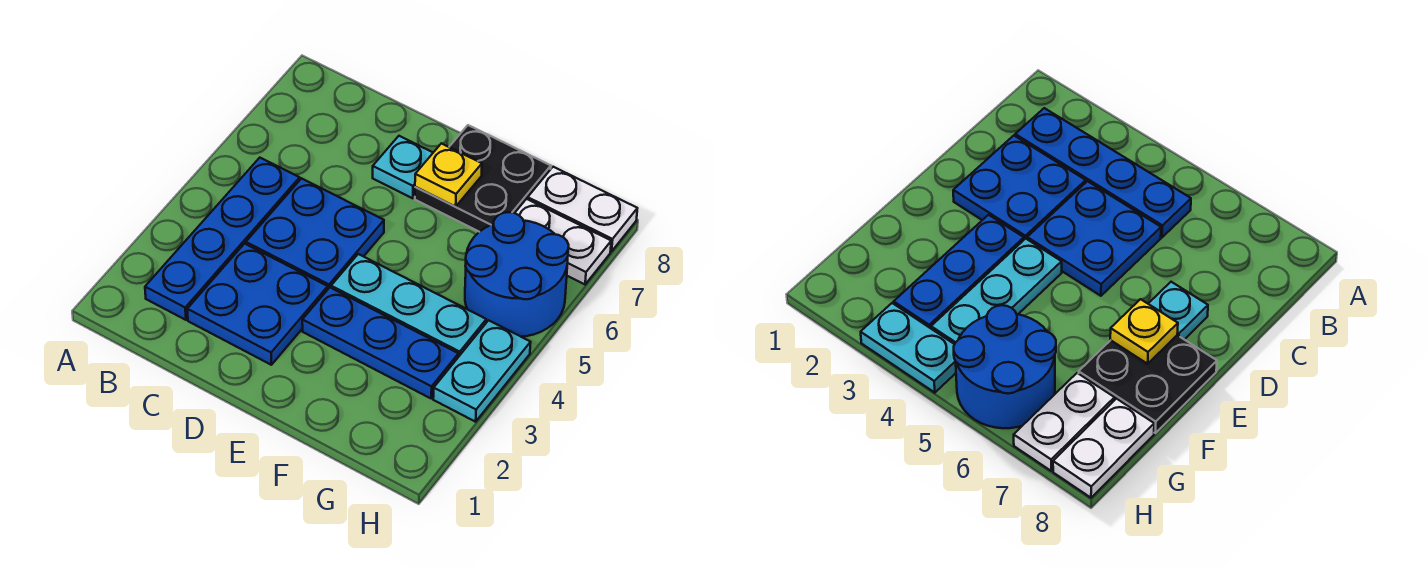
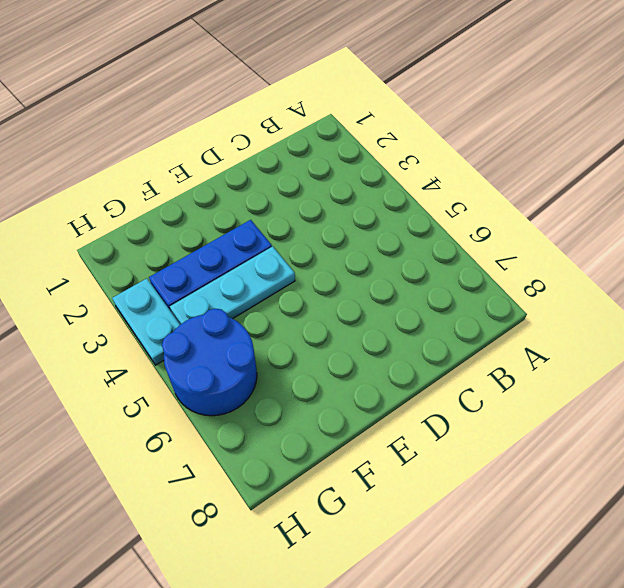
none -> blue 1x4 plate [145,158,300,320]
none -> blue 2x2 plate [187,244,328,365]
none -> blue 2x2 plate [246,178,384,289]

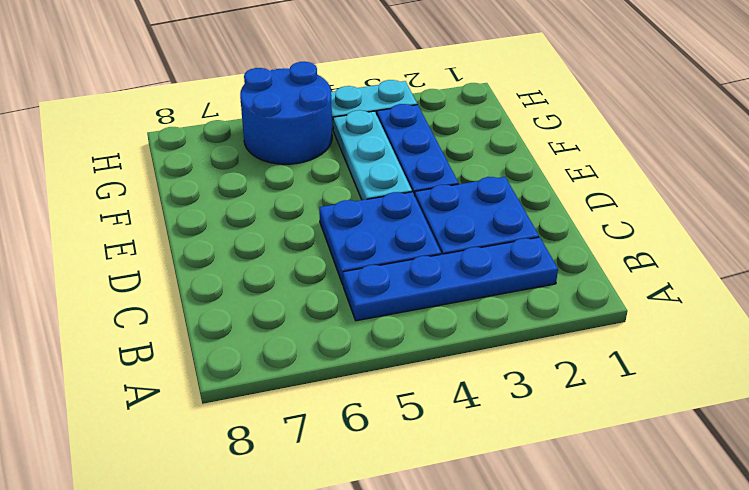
none -> cyan 1x1 plate [373,136,433,198]
none -> black 2x2 plate [415,125,551,232]
none -> white 1x2 plate [515,199,611,284]

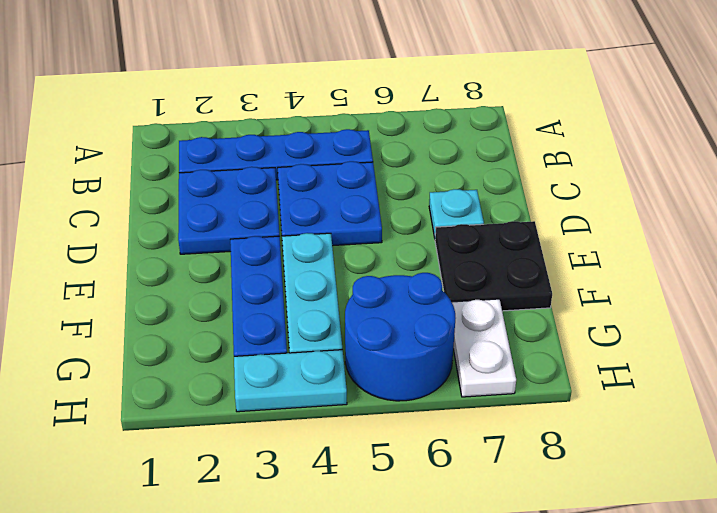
none -> white 1x2 plate [528,167,637,251]
none -> yellow 1x1 plate [415,143,482,207]

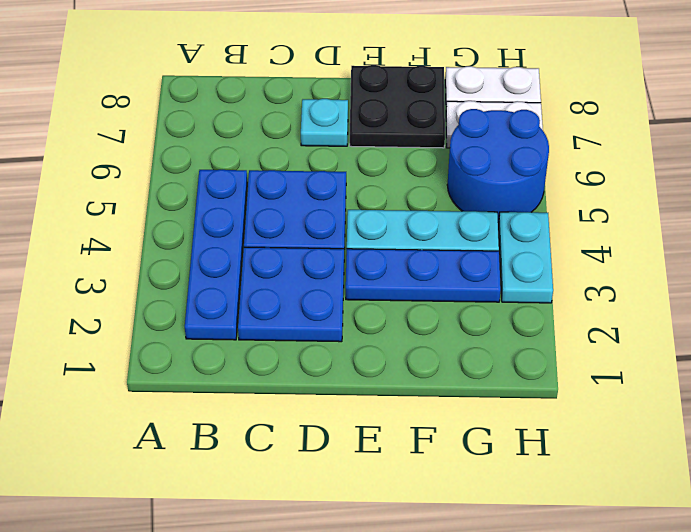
none -> yellow 1x1 plate [415,143,482,207]

